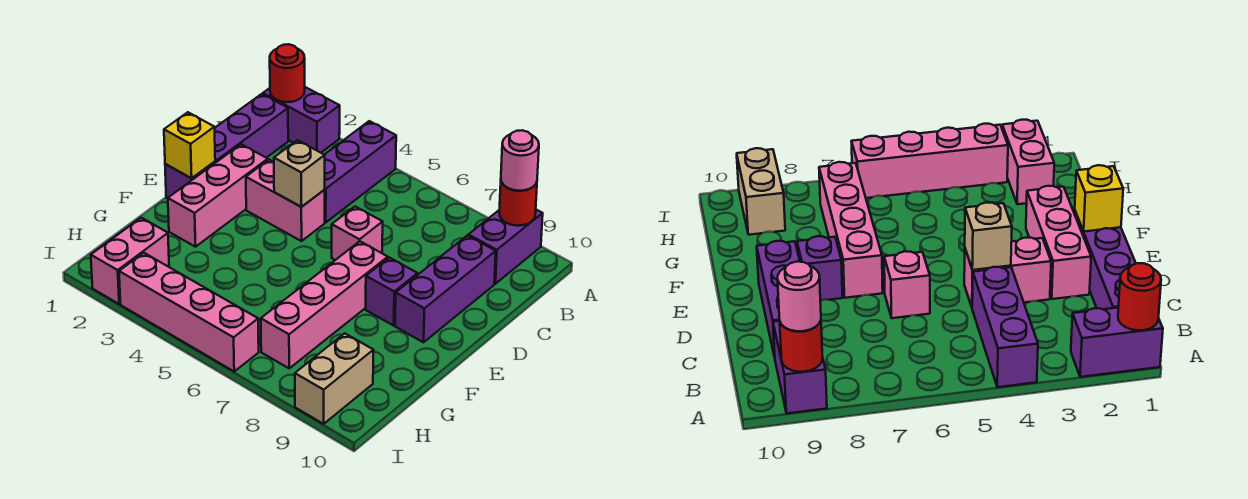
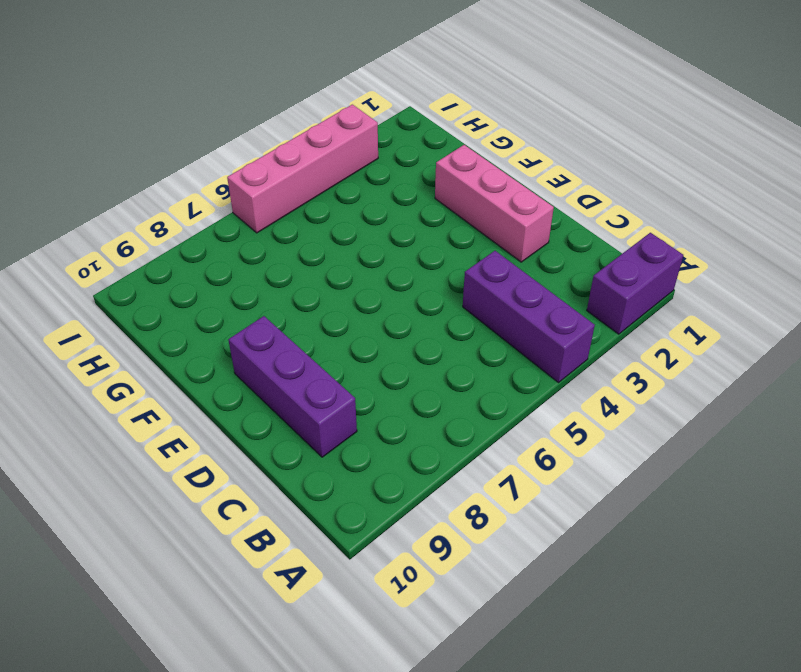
none -> purple 1x2 brick [468,210,543,284]
none -> purple 1x4 brick [165,94,288,199]
none -> pink 1x2 brick [246,160,325,241]

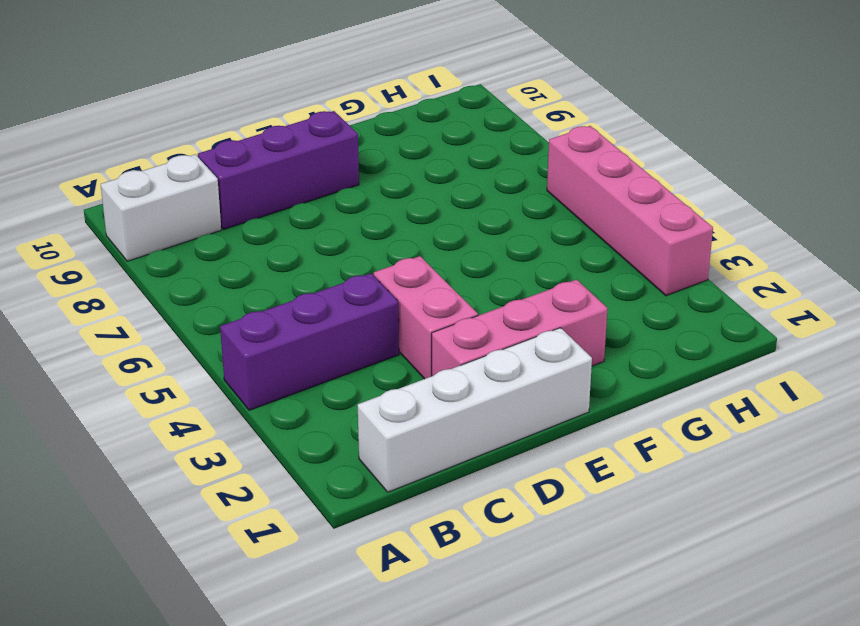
white 1x2 brick [101,154,221,261] -> purple 1x2 brick [468,210,543,284]
white 1x4 brick [358,328,592,492] -> purple 1x4 brick [165,94,288,199]
none -> purple 1x2 brick [263,87,340,153]
none -> pink 1x1 brick [332,207,383,260]
none -> pink 1x4 brick [261,241,388,368]

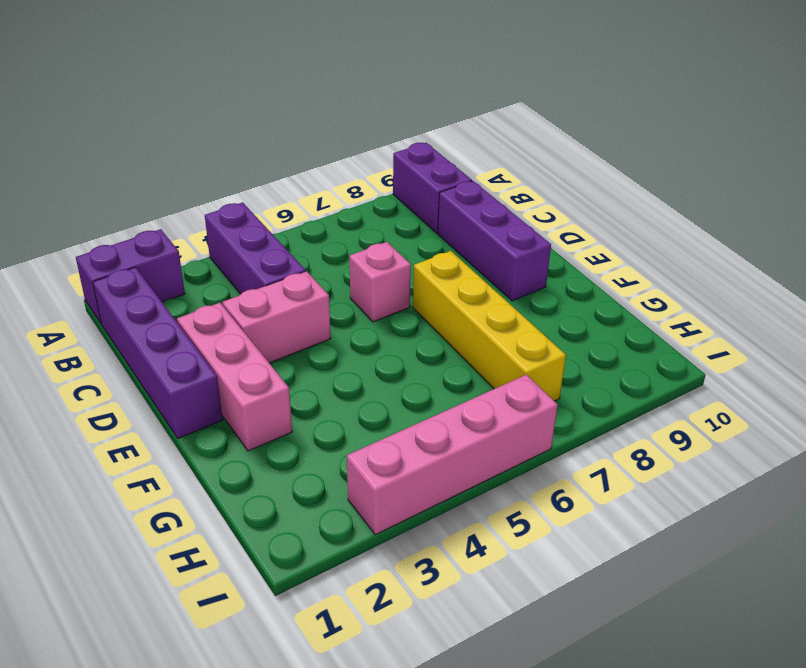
yellow 1x4 brick [413,251,566,401] -> pink 1x4 brick [261,241,388,368]
none -> purple 1x1 brick [366,257,418,326]
none -> pink 1x2 brick [91,218,169,304]
none -> tan 1x2 brick [295,333,374,424]

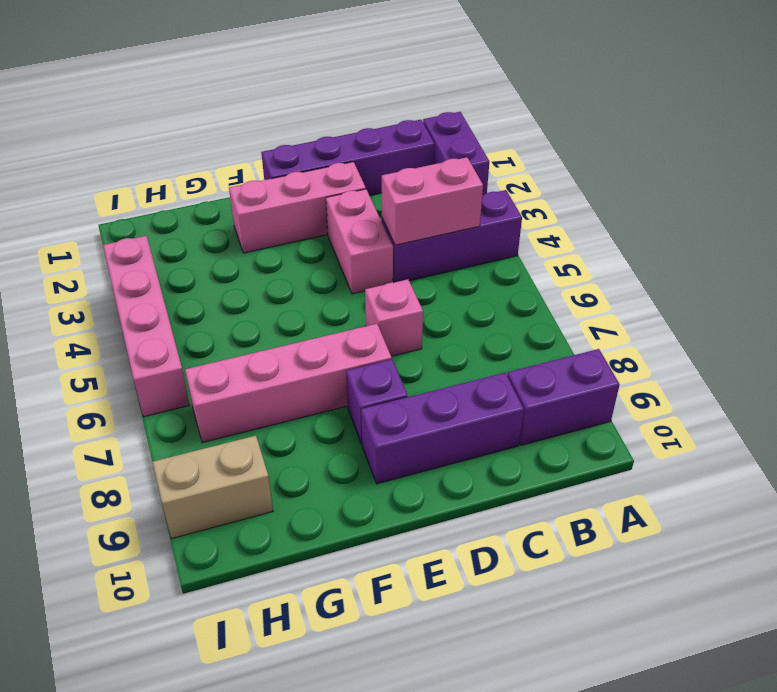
pink 1x2 brick [382,157,483,245] -> pink 1x2 brick moved to [91,218,169,304]
none -> red 1x1 round brick [270,44,305,102]
none -> red 1x1 round brick [499,182,537,226]
none -> tan 1x1 brick [274,140,325,207]

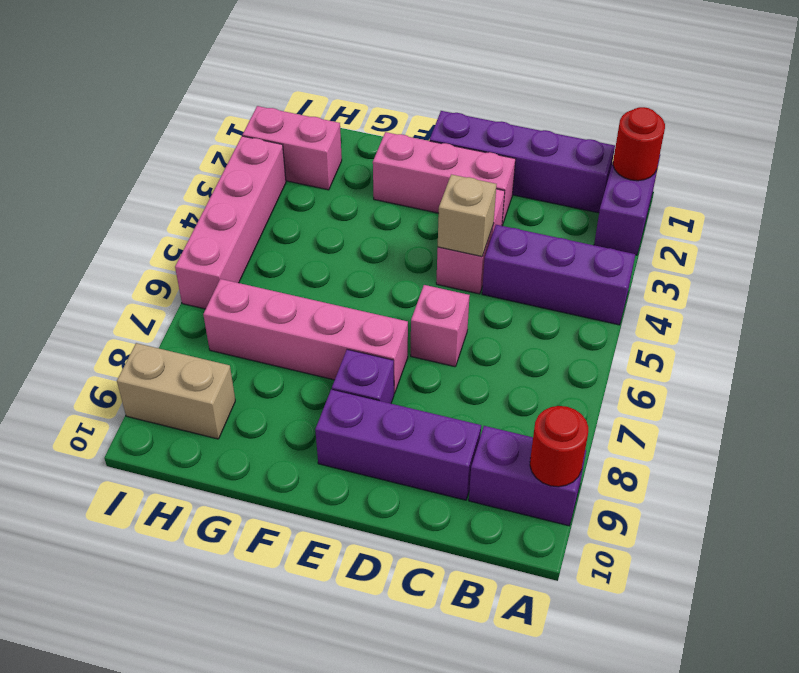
none -> yellow 1x1 brick [164,112,215,178]
none -> pink 1x1 round brick [501,130,539,191]

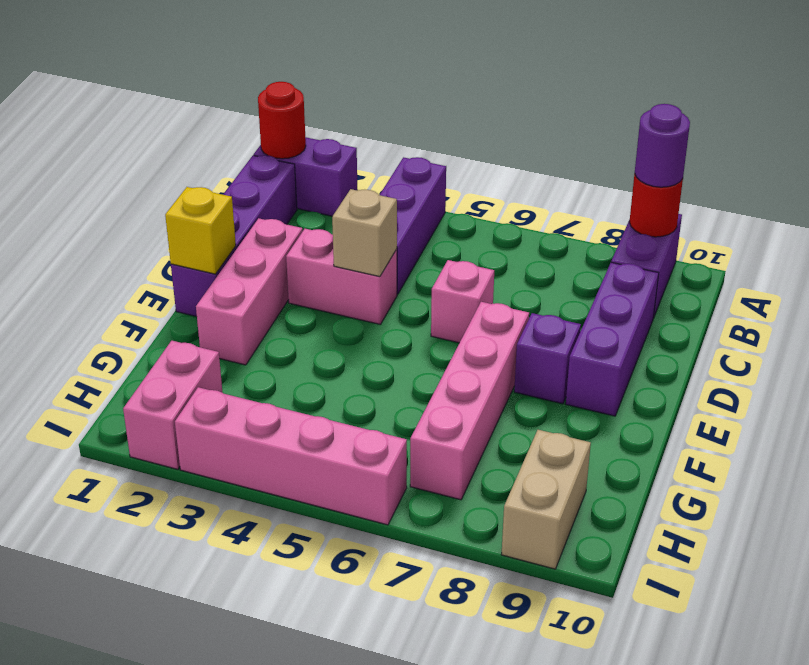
purple 1x1 round brick [635,104,690,187] -> pink 1x1 round brick [501,130,539,191]

